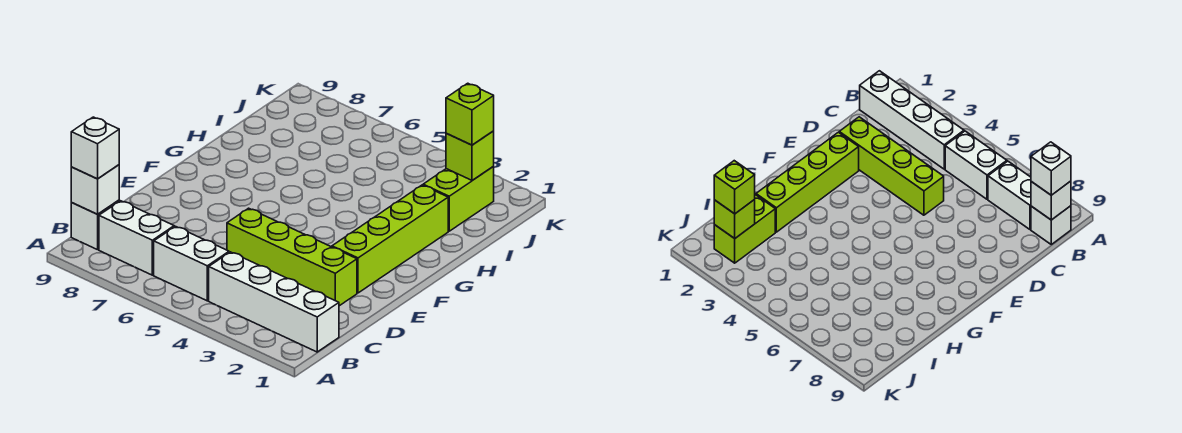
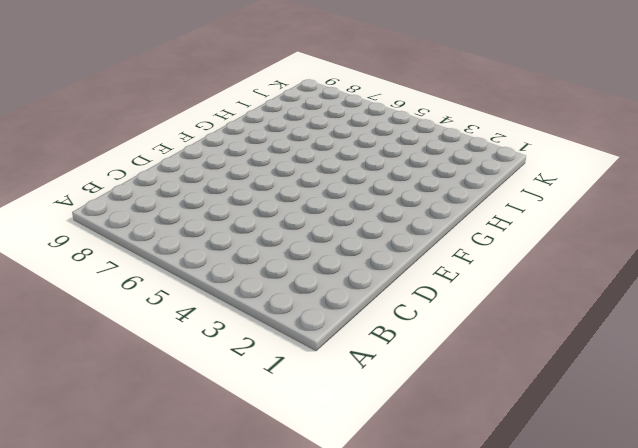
none -> white 1x4 brick [209,252,339,352]
none -> white 1x2 brick [154,226,229,301]

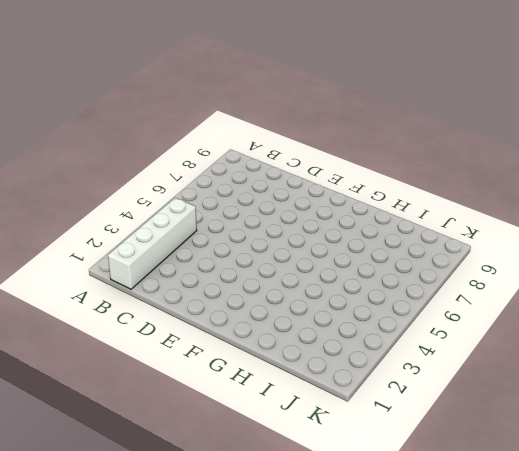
none -> white 1x2 brick [154,226,229,301]
none -> white 1x2 brick [99,201,174,275]

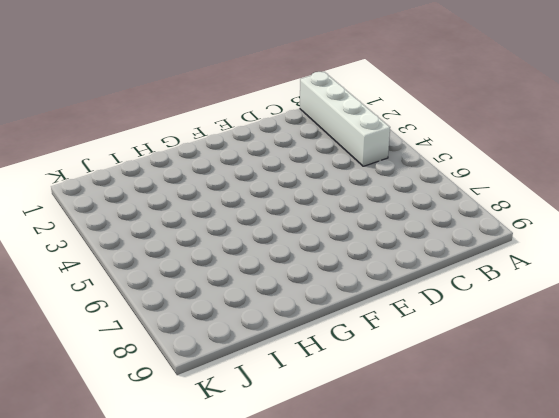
none -> white 1x2 brick [154,226,229,301]
none -> white 1x2 brick [99,201,174,275]

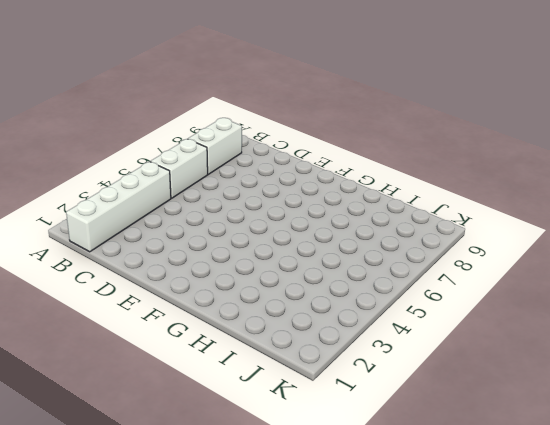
none -> white 1x1 brick [71,200,119,250]
none -> lime 1x4 brick [227,208,357,306]

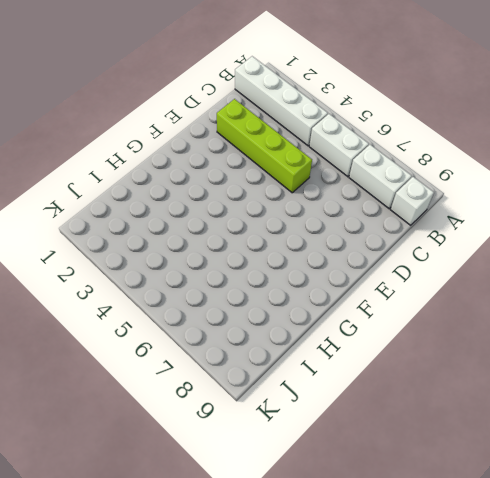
none -> lime 1x4 brick [332,185,448,293]
none -> lime 1x2 brick [423,166,494,231]

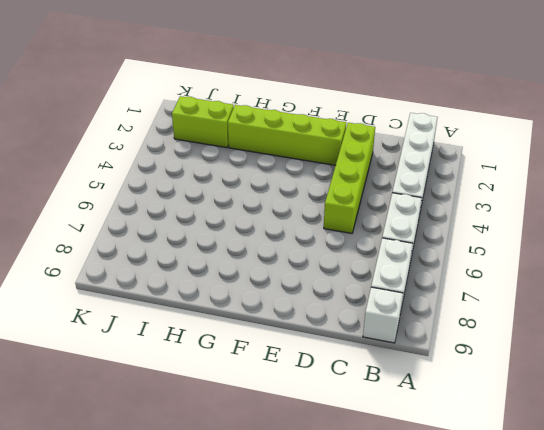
none -> white 1x1 brick [71,165,119,214]
none -> lime 1x1 brick [446,131,494,180]

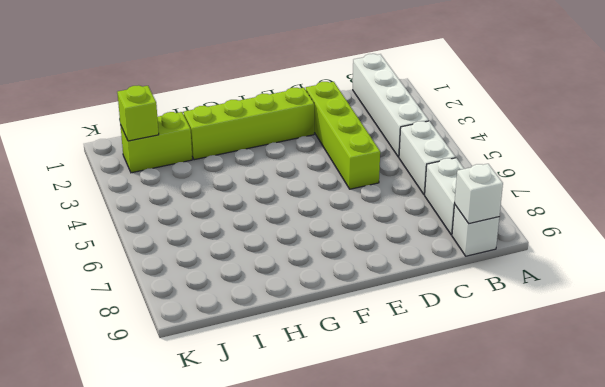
none -> white 1x1 brick [71,117,119,179]
none -> lime 1x1 brick [446,83,494,145]

